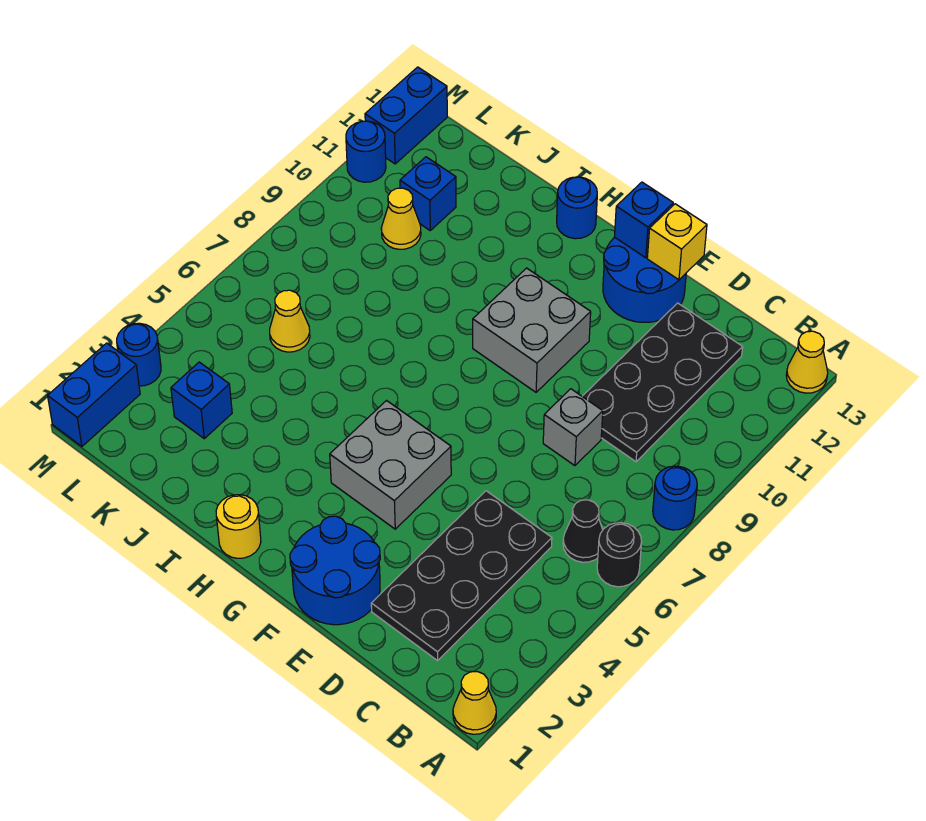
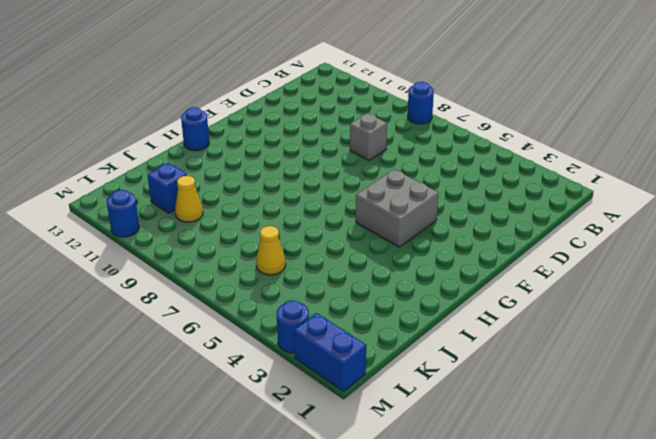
none -> yellow 1x1 cone [453,672,496,734]
none -> black 1x1 round brick [597,523,642,587]
none -> yellow 1x1 cone [786,331,828,393]

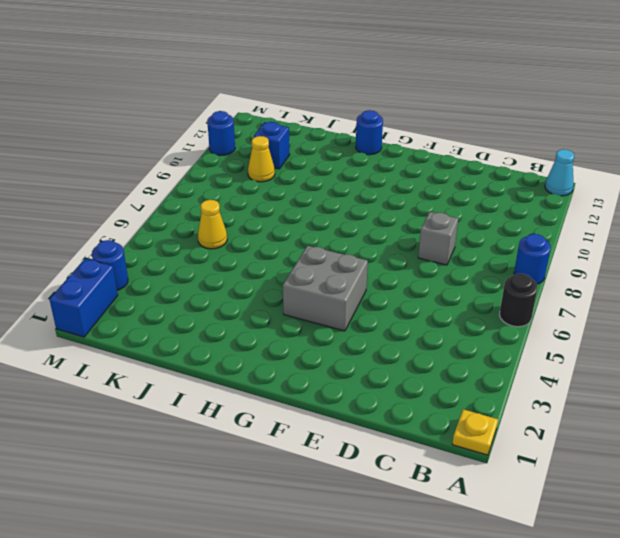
yellow 1x1 plate [452,409,498,455] -> yellow 1x1 cone [453,672,496,734]
cyan 1x1 cone [545,149,574,196] -> yellow 1x1 cone [786,331,828,393]
none -> black 1x1 cone [563,500,603,562]
none -> black 2x4 plate [371,491,552,661]
none -> black 2x4 plate [582,303,743,462]

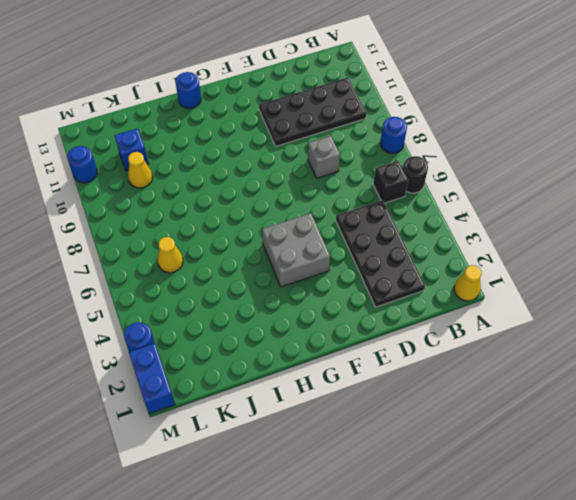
black 1x1 brick [373,161,408,203] -> black 1x1 cone [563,500,603,562]
black 2x4 plate [259,77,366,146] -> black 2x4 plate turned to [582,303,743,462]
none -> yellow 1x1 cone [786,331,828,393]
none -> blue 2x2 round brick [290,516,380,625]
none -> blue 2x2 round brick [603,237,686,322]

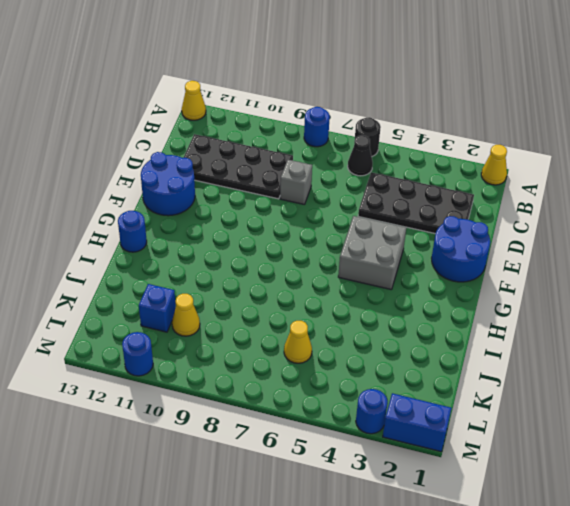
none -> grey 2x2 brick [473,268,591,392]
none -> yellow 1x1 round brick [216,495,261,558]
none -> blue 1x1 brick [171,362,232,439]

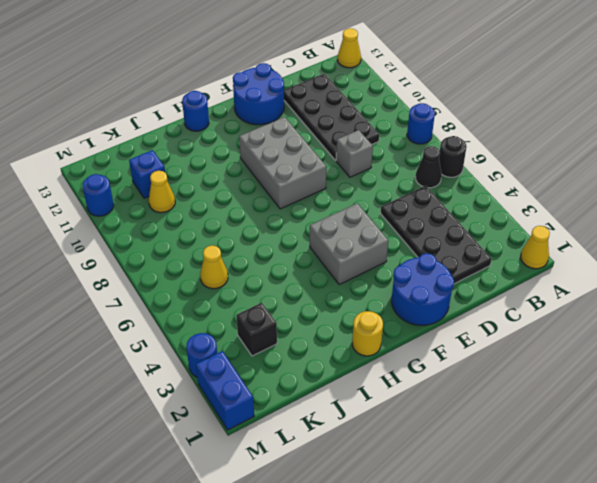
grey 2x3 brick [239,117,326,209] -> grey 2x2 brick [473,268,591,392]
black 1x1 brick [236,303,277,356] -> blue 1x1 brick [171,362,232,439]
none -> blue 1x2 brick [365,67,447,164]
none -> yellow 1x1 brick [647,204,707,280]
none -> blue 1x1 brick [615,182,673,258]

